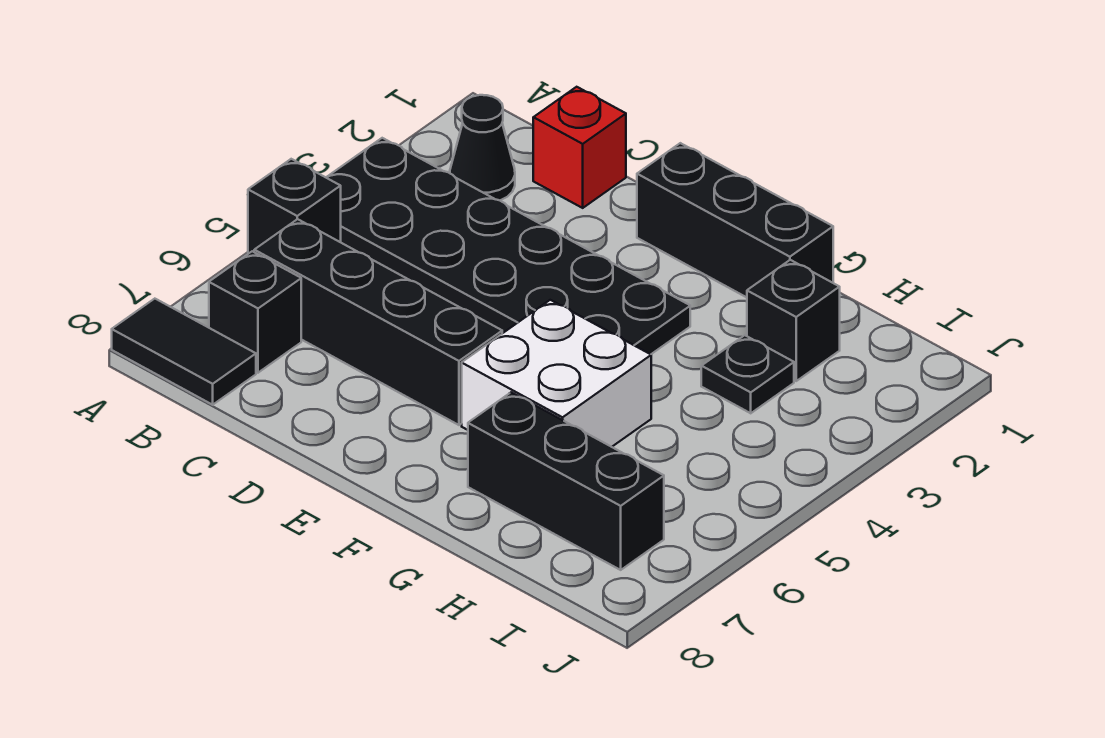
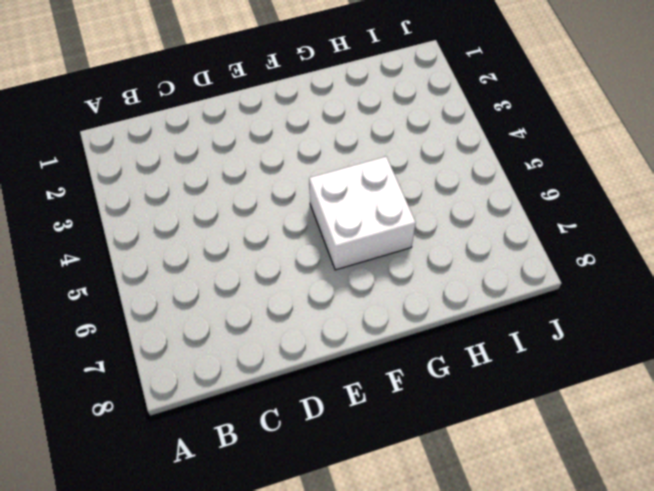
none -> black 2x6 plate [326,138,690,354]
none -> black 1x1 brick [248,159,341,254]
none -> black 1x2 tile [112,299,256,405]

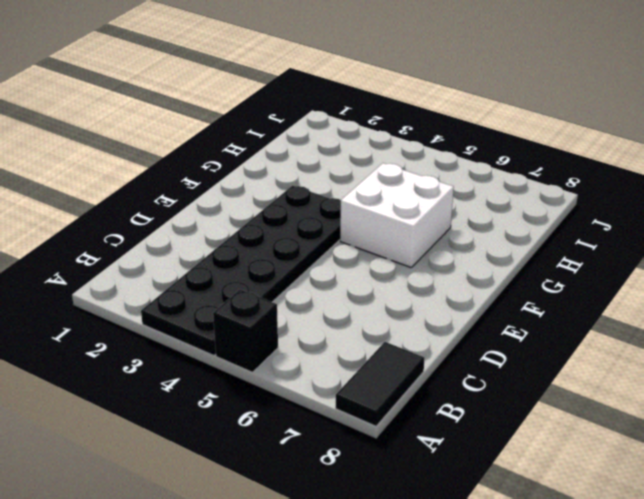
none -> black 1x1 cone [450,95,515,200]
none -> black 1x4 brick [254,219,502,425]
none -> black 1x1 brick [209,251,301,373]

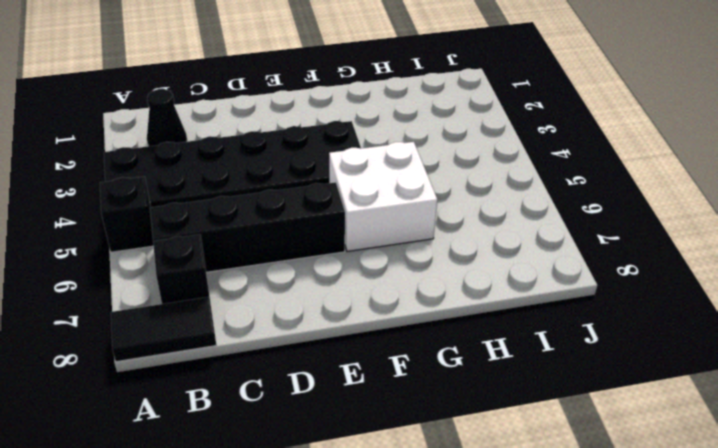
none -> red 1x1 brick [533,87,626,208]
none -> black 1x3 brick [637,143,833,297]
none -> black 1x3 brick [468,392,664,570]

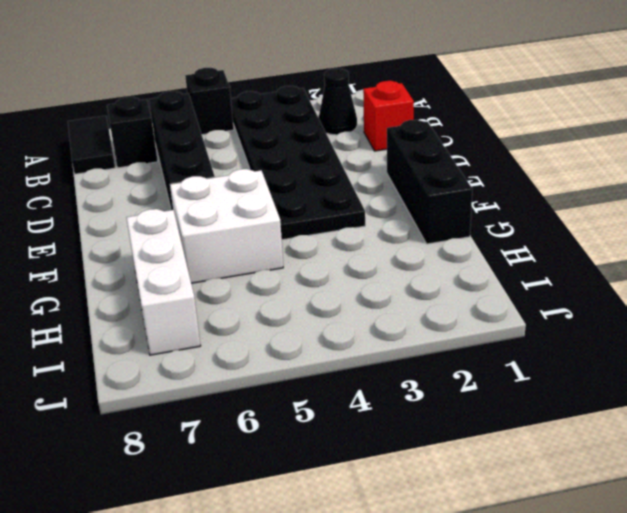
white 1x3 brick [126,209,201,355] -> black 1x3 brick [468,392,664,570]
none -> black 1x1 brick [747,260,840,381]
none -> black 1x1 plate [701,335,794,413]

